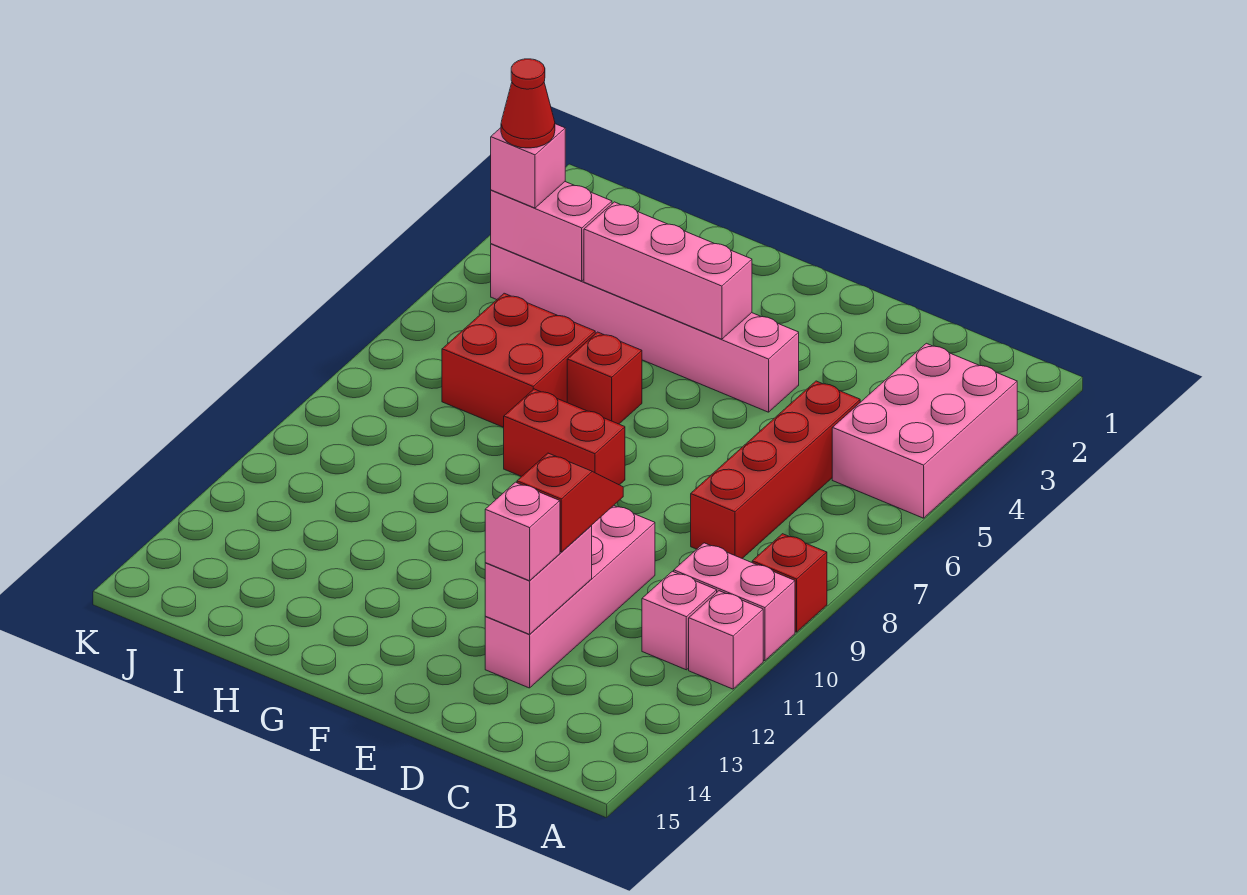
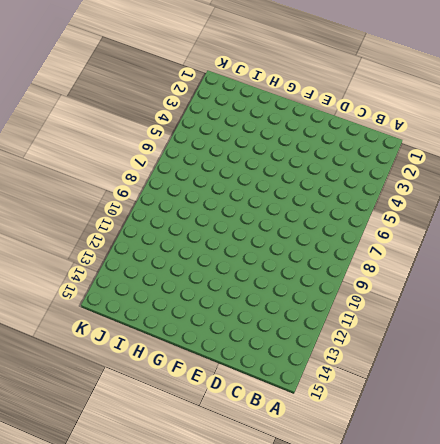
none -> pink 2x3 brick [832,343,1017,518]
none -> red 1x1 brick [752,534,827,632]
none -> pink 1x2 brick [674,543,795,661]

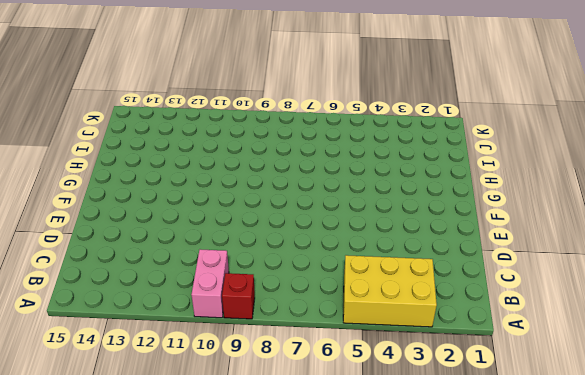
yellow 2x3 brick [343,255,437,327] -> pink 2x3 brick [832,343,1017,518]
none -> pink 1x1 brick [689,591,763,689]
none -> pink 1x1 brick [642,571,717,670]
none -> red 1x4 brick [691,381,860,558]

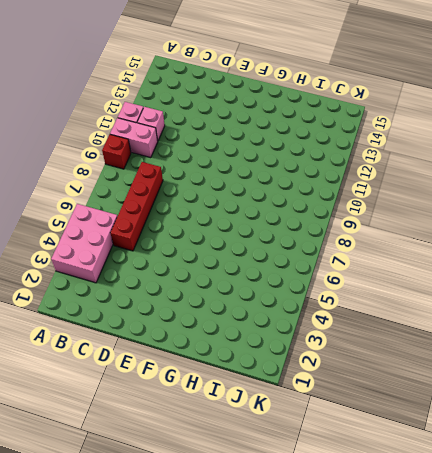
none -> pink 1x4 brick [485,506,655,688]
none -> pink 1x6 brick [491,244,799,412]
none -> red 1x2 brick [504,389,625,485]

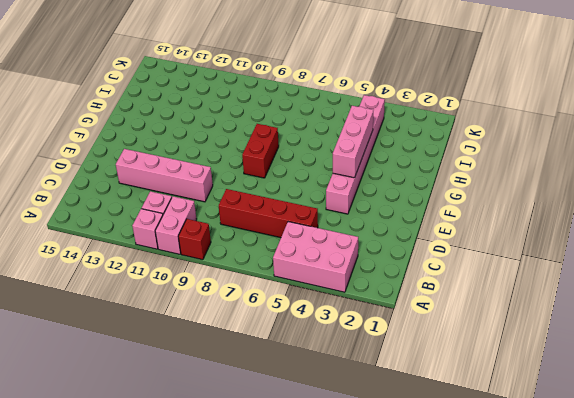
none -> red 1x1 brick [567,332,642,424]
none -> red 2x2 brick [442,293,595,427]
none -> pink 1x2 brick [485,526,592,634]

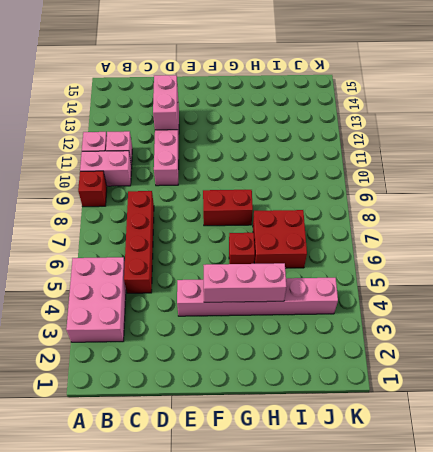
none -> pink 1x2 brick [491,182,612,281]
none -> red 1x2 slope [517,453,623,552]
none -> pink 1x1 brick [485,482,560,581]

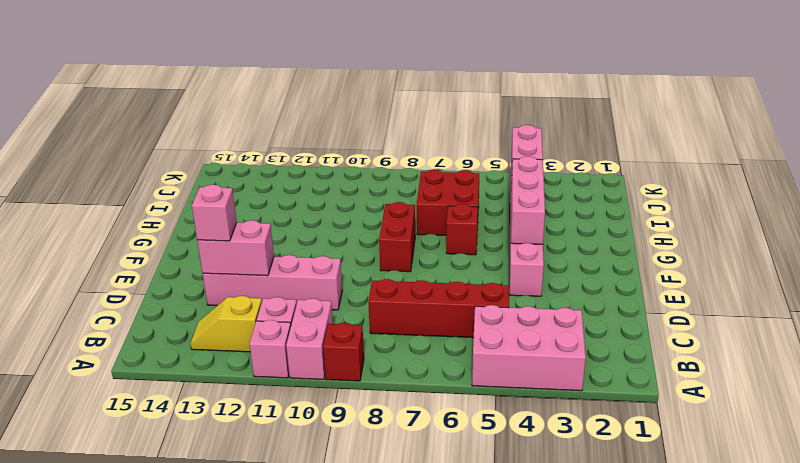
yellow 1x2 slope [190,296,262,352] -> none
none -> red 1x2 slope [517,453,623,552]
none -> pink 1x1 brick [491,124,565,208]
none -> red 1x1 cone [501,59,555,148]

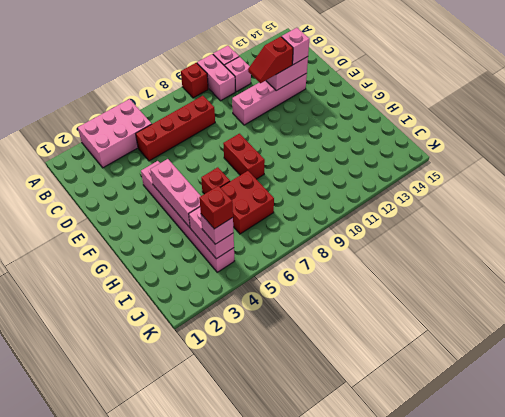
red 1x1 brick [199,186,233,229] -> red 1x1 cone [501,59,555,148]

